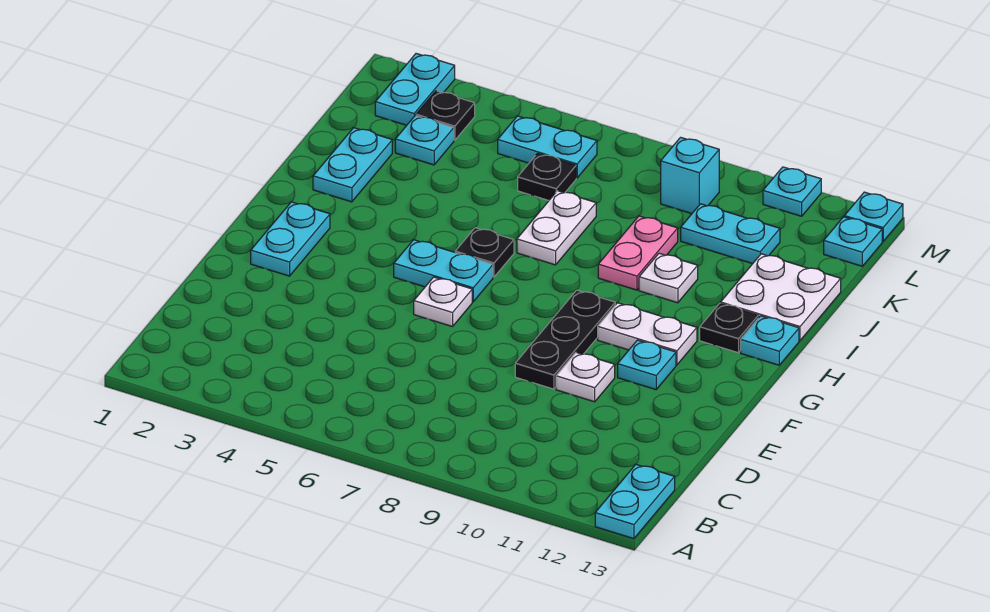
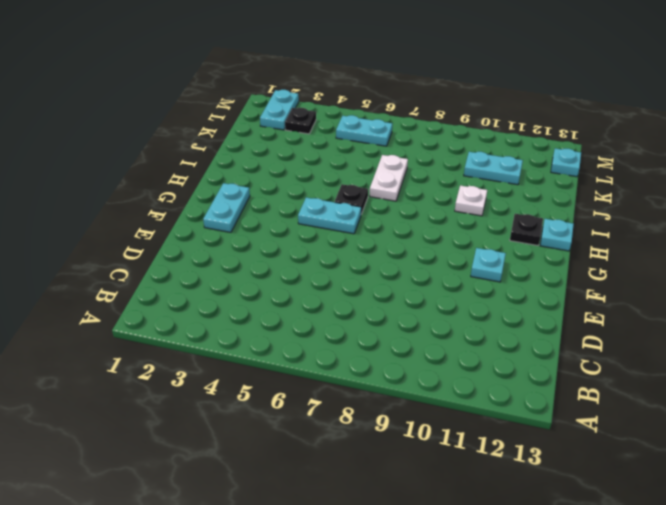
none -> cyan 1x2 plate [595,465,675,539]
none -> black 1x3 plate [515,290,615,389]
none -> white 1x1 plate [556,352,615,402]

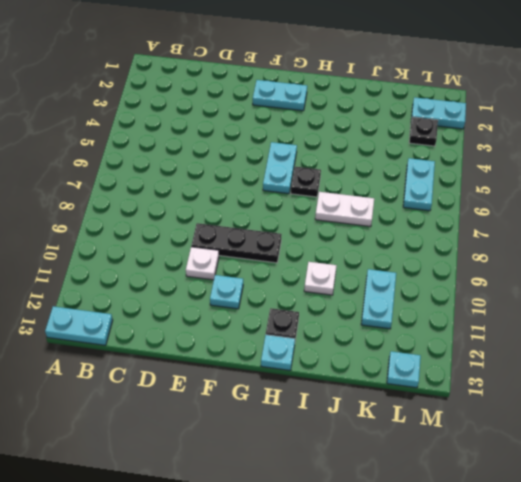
none -> white 1x1 plate [414,277,472,327]
none -> white 1x2 plate [598,303,697,365]
none -> cyan 1x2 plate [313,128,392,202]

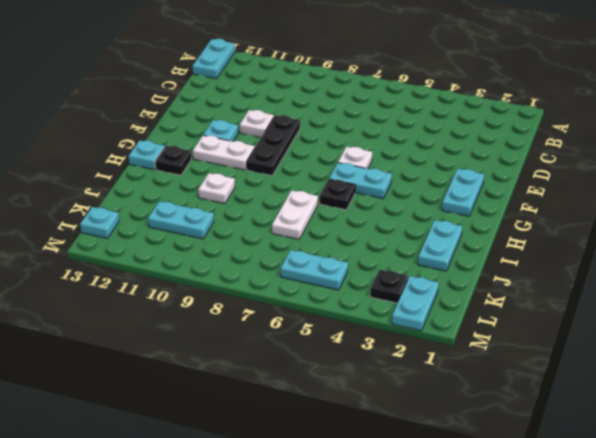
none -> pink 1x2 plate [598,216,678,290]
none -> white 2x2 plate [721,254,841,341]
none -> cyan 1x1 plate [395,116,454,165]

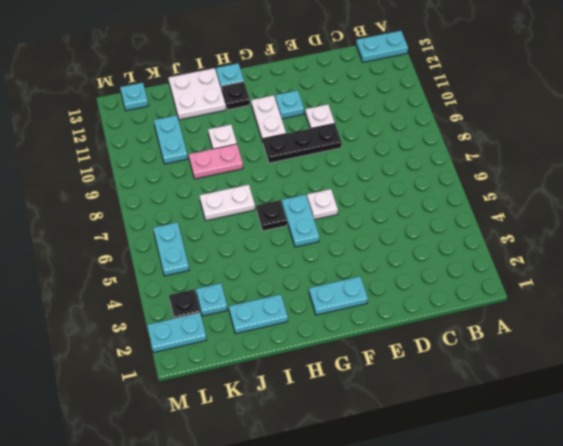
none -> black 1x1 plate [518,153,576,200]
none -> cyan 1x1 brick [661,137,719,214]
none -> cyan 1x1 plate [763,167,821,216]

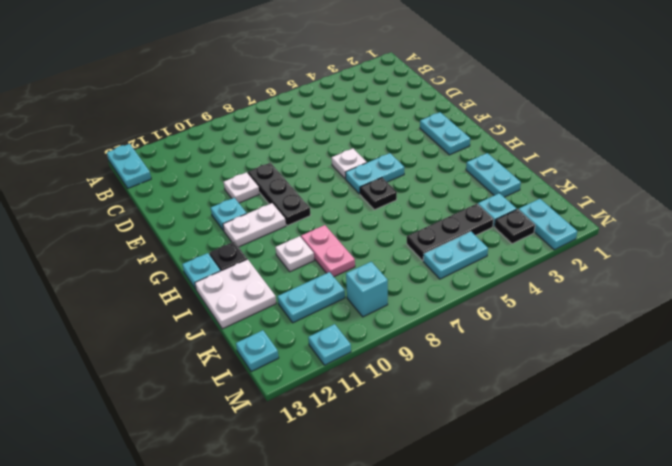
black 1x3 plate [407,204,494,261] -> black 1x1 plate [518,153,576,200]
none -> white 1x2 plate [517,191,596,265]
none -> cyan 1x1 plate [844,192,903,242]

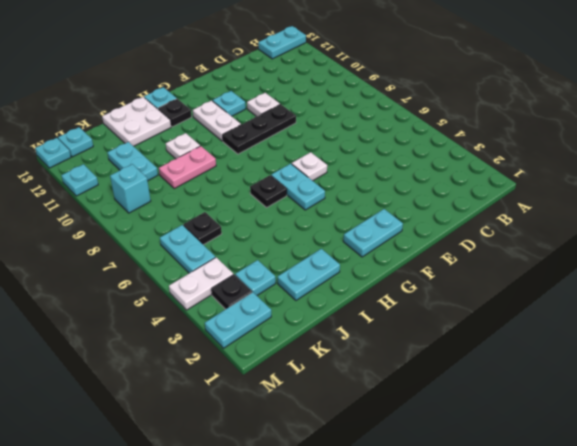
white 1x2 plate [169,257,233,310] -> white 1x2 plate moved to [517,191,596,265]

